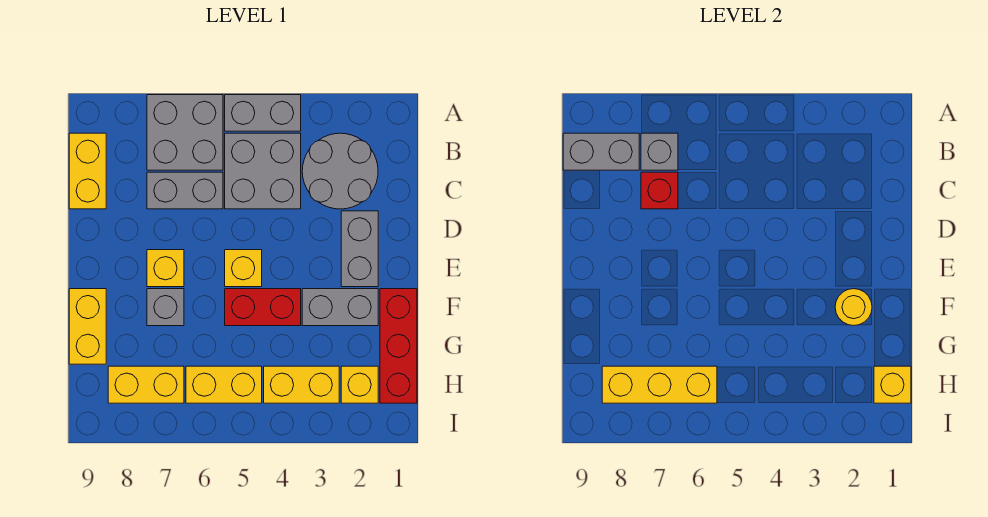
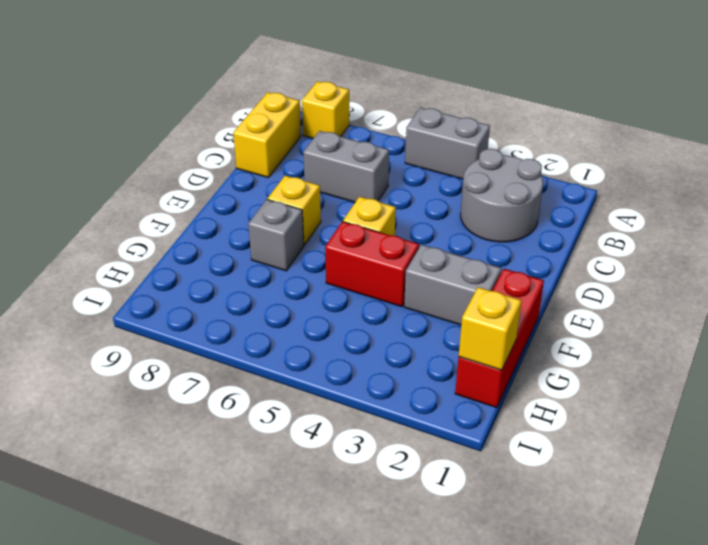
yellow 1x1 brick [302,81,349,138] -> yellow 1x1 brick moved to [341,366,378,403]
none -> grey 2x2 brick [147,95,223,170]
none -> grey 2x2 brick [225,133,301,209]
none -> grey 1x2 brick [341,211,378,287]

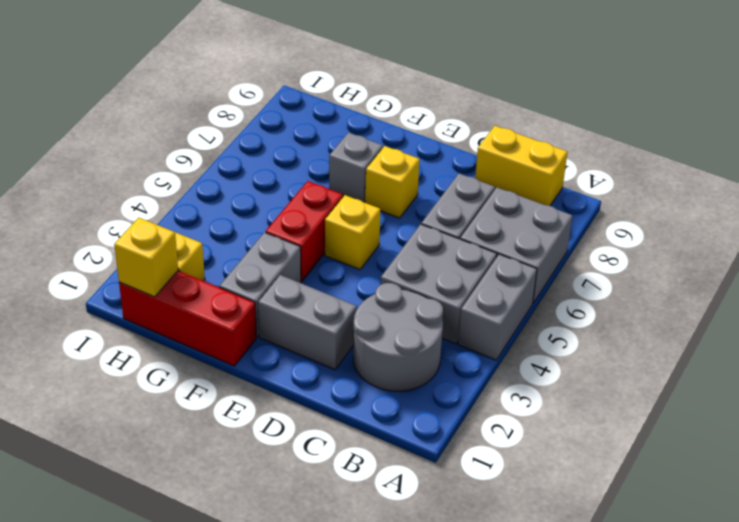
none -> yellow 1x2 brick [69,289,106,364]
none -> yellow 1x2 brick [264,366,339,403]
none -> yellow 1x2 brick [186,366,262,403]

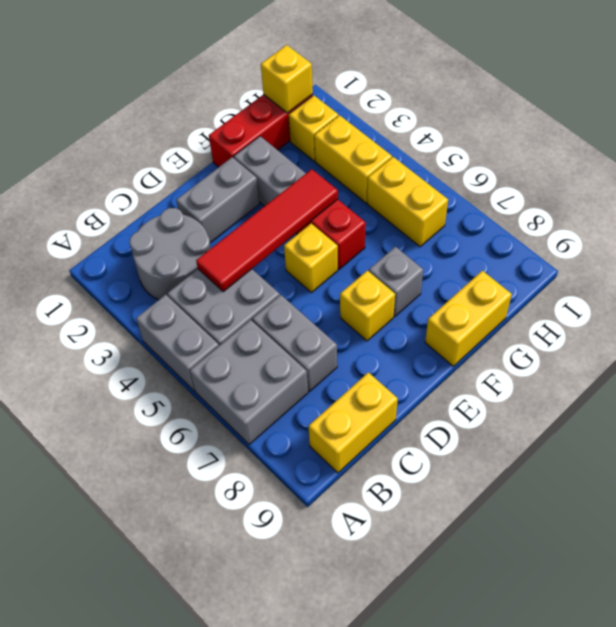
red 1x4 tile [196,169,338,292] -> none
none -> yellow 1x2 brick [108,366,184,403]
none -> grey 1x1 brick [641,133,678,170]
none -> grey 1x2 brick [563,133,639,170]

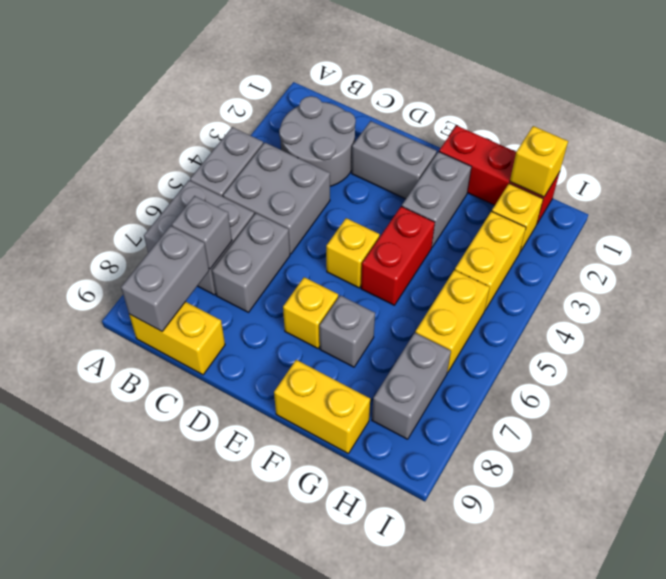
grey 1x2 brick [372,333,451,439] -> yellow 1x2 brick [108,366,184,403]
none -> red 1x1 brick [641,172,678,209]
none -> yellow 1x1 round brick [835,289,872,326]
none -> yellow 1x3 brick [602,366,717,403]

